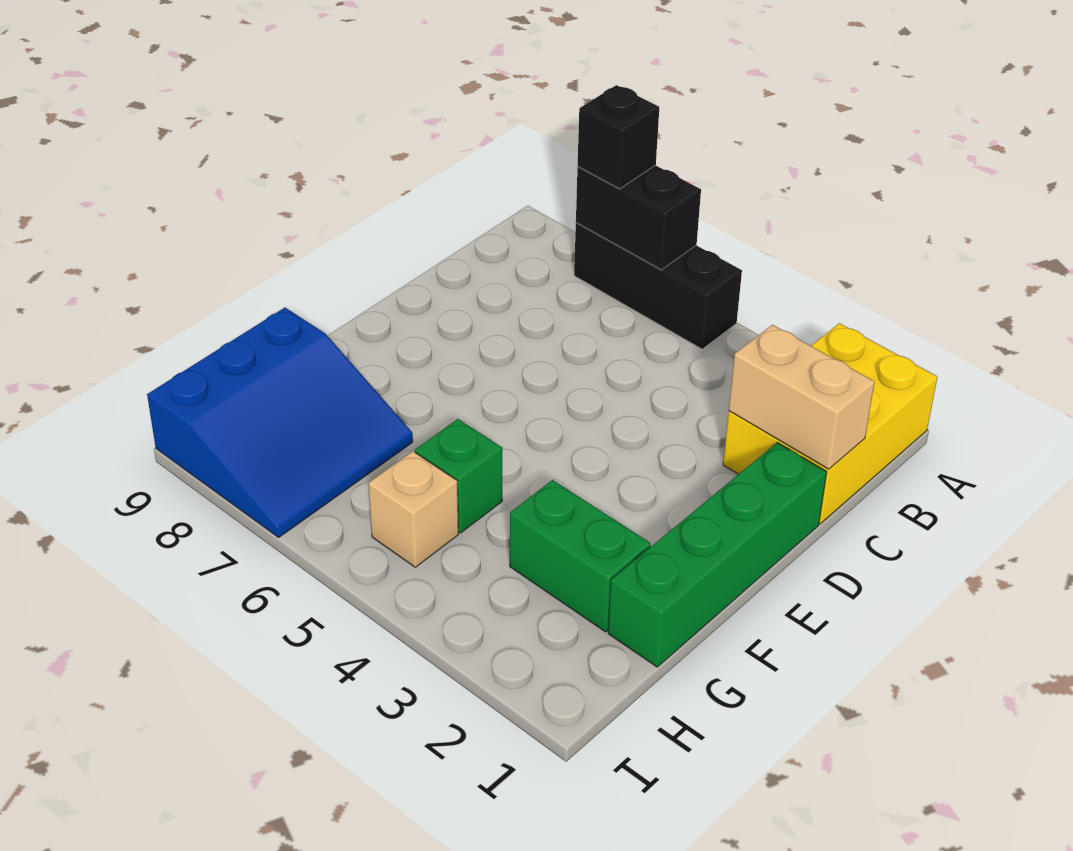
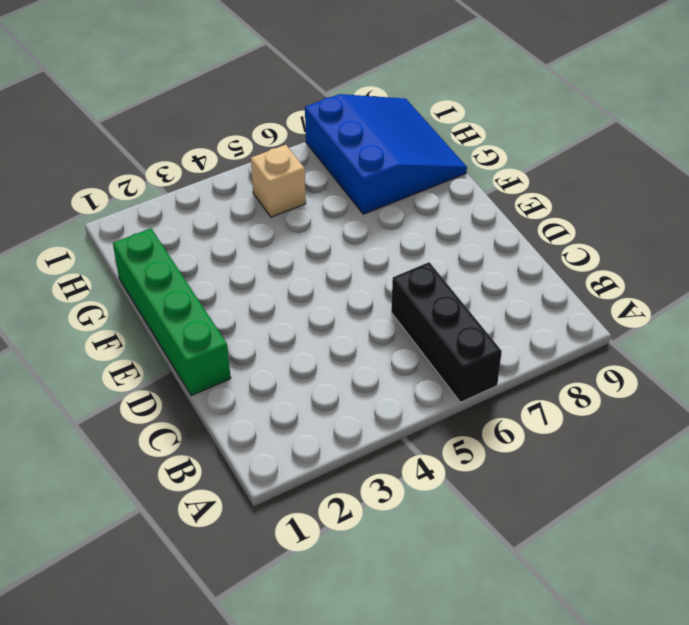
black 1x3 brick [391,262,502,402] -> black 1x3 brick turned to [574,223,742,349]
blue 3x3 slope [305,94,467,214] -> blue 3x3 slope turned to [147,308,413,537]
none -> yellow 2x3 brick [723,323,937,524]
none -> green 1x2 brick [510,480,651,632]

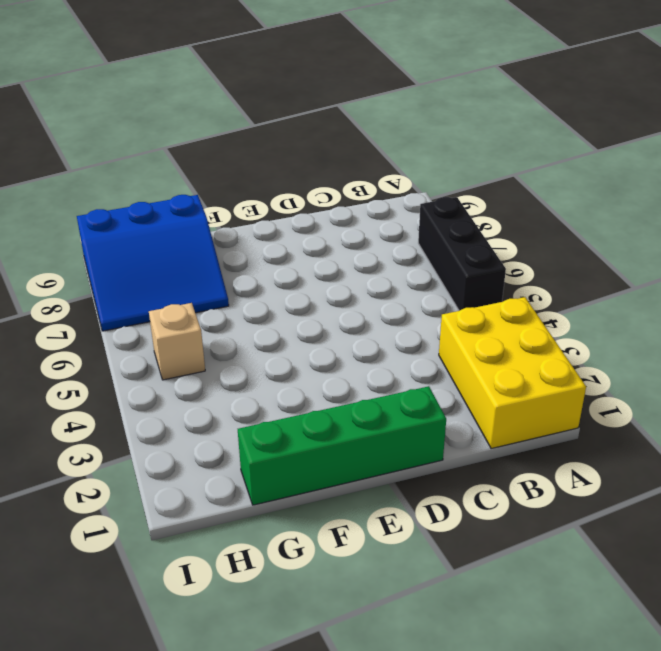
yellow 2x3 brick [439,297,586,449] -> yellow 2x3 brick turned to [723,323,937,524]
none -> green 1x2 brick [510,480,651,632]
none -> green 1x1 brick [415,419,502,533]

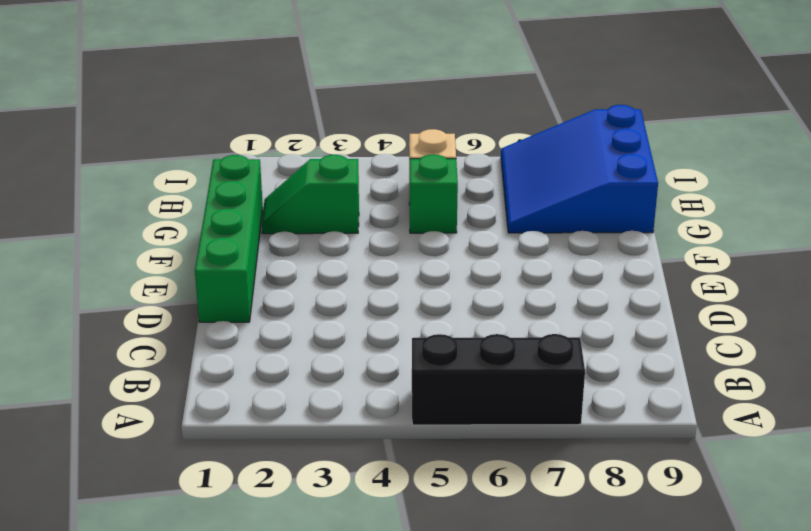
green 1x2 slope [262,155,359,234] -> green 1x2 brick [510,480,651,632]
none -> yellow 2x3 brick [723,323,937,524]
none -> black 1x2 brick [576,165,701,270]

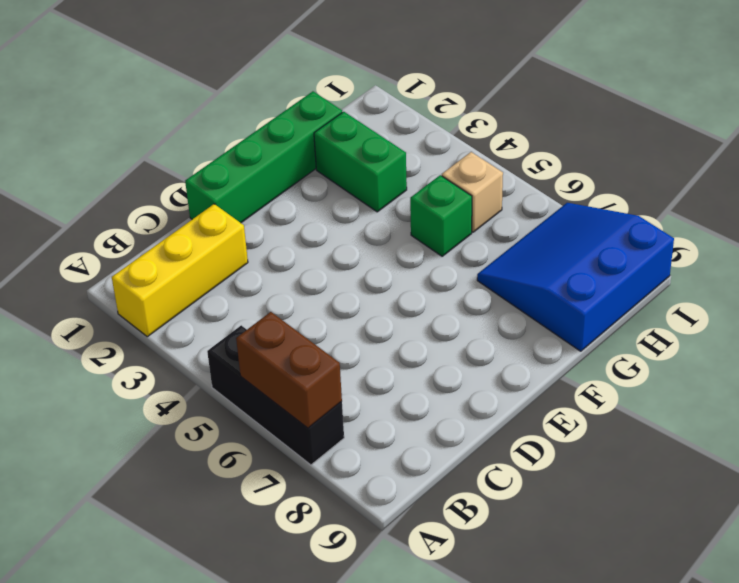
yellow 1x3 brick [112,204,248,337] -> yellow 2x3 brick [723,323,937,524]
brown 1x2 brick [236,312,342,428] -> black 1x2 brick [576,165,701,270]
none -> tan 1x2 brick [729,325,874,469]
none -> black 1x1 brick [578,85,659,189]

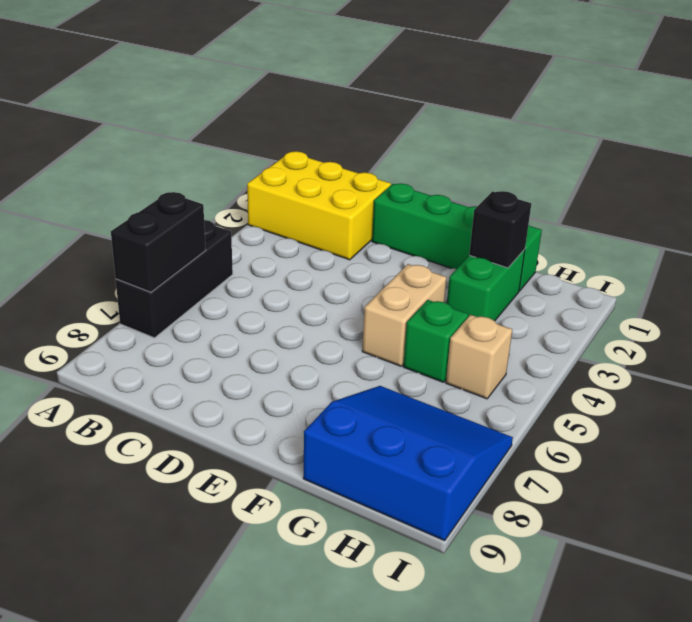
tan 1x2 brick [362,264,447,366] -> tan 1x2 brick moved to [729,325,874,469]
black 1x1 brick [469,191,531,268] -> black 1x1 brick moved to [578,85,659,189]

